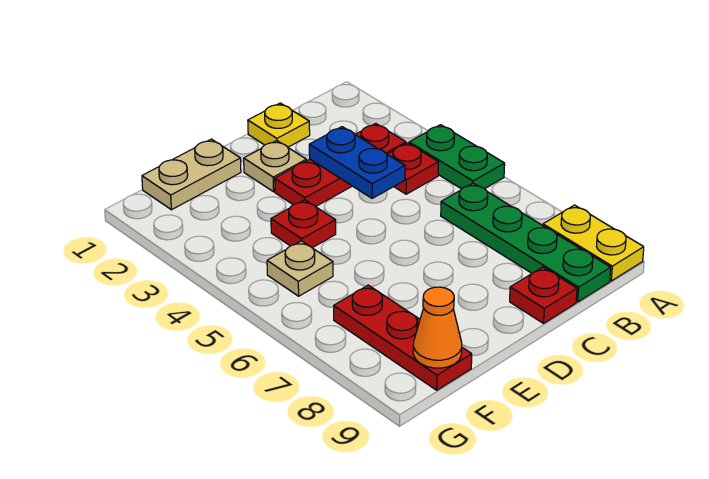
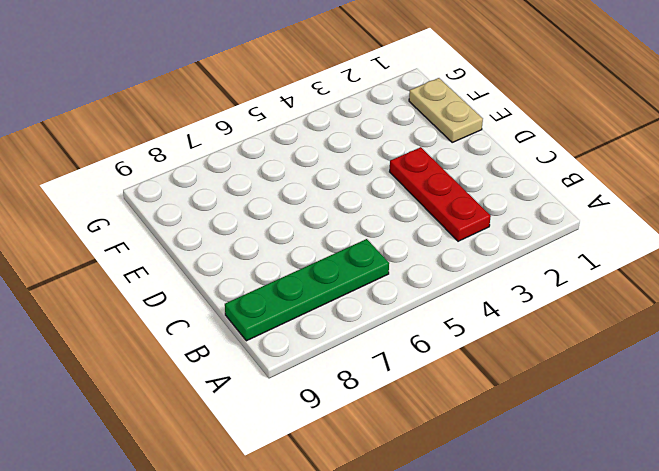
none -> green 1x2 plate [409,125,505,189]
none -> yellow 1x2 plate [543,205,644,281]
none -> red 1x1 plate [387,143,438,194]

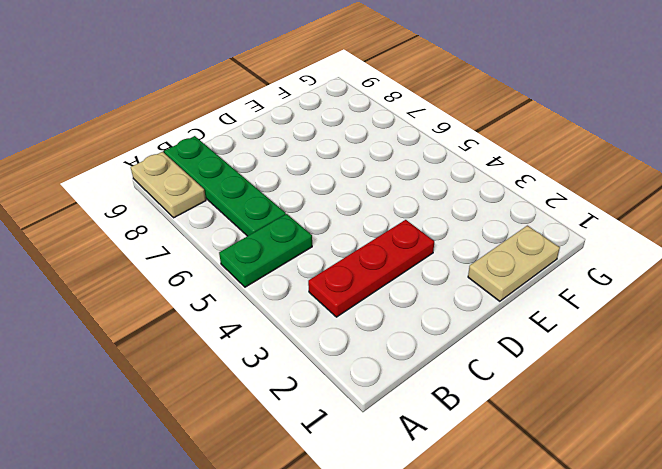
green 1x2 plate [219,214,312,287] -> green 1x2 plate turned to [409,125,505,189]
tan 1x2 plate [131,152,206,218] -> yellow 1x2 plate [543,205,644,281]
none -> red 1x1 plate [387,143,438,194]
none -> yellow 1x1 plate [248,103,310,147]
none -> red 1x1 plate [510,267,577,323]

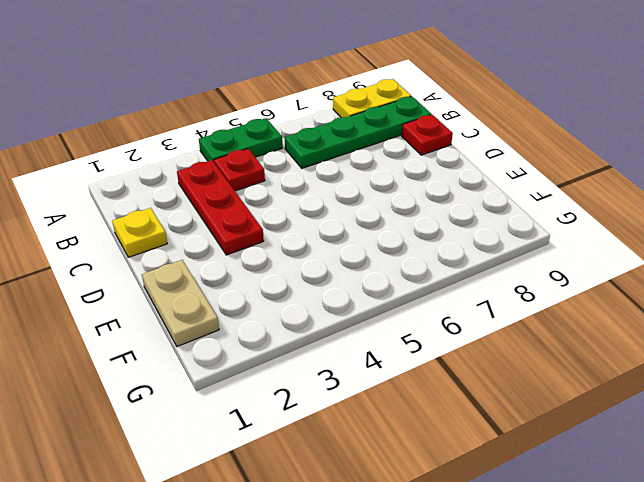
none -> tan 1x1 plate [244,140,306,192]
none -> red 1x1 plate [271,200,336,248]
none -> tan 1x1 plate [267,241,333,296]

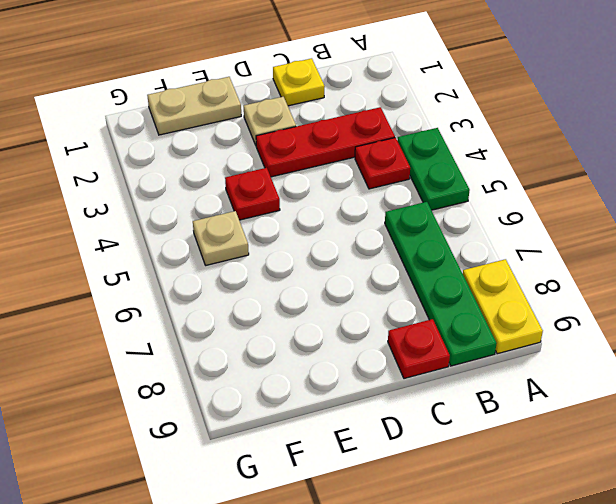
none -> red 1x3 plate [334,285,472,390]
none -> blue 1x2 plate [309,127,405,198]
none -> orange 1x1 cone [413,287,462,368]

